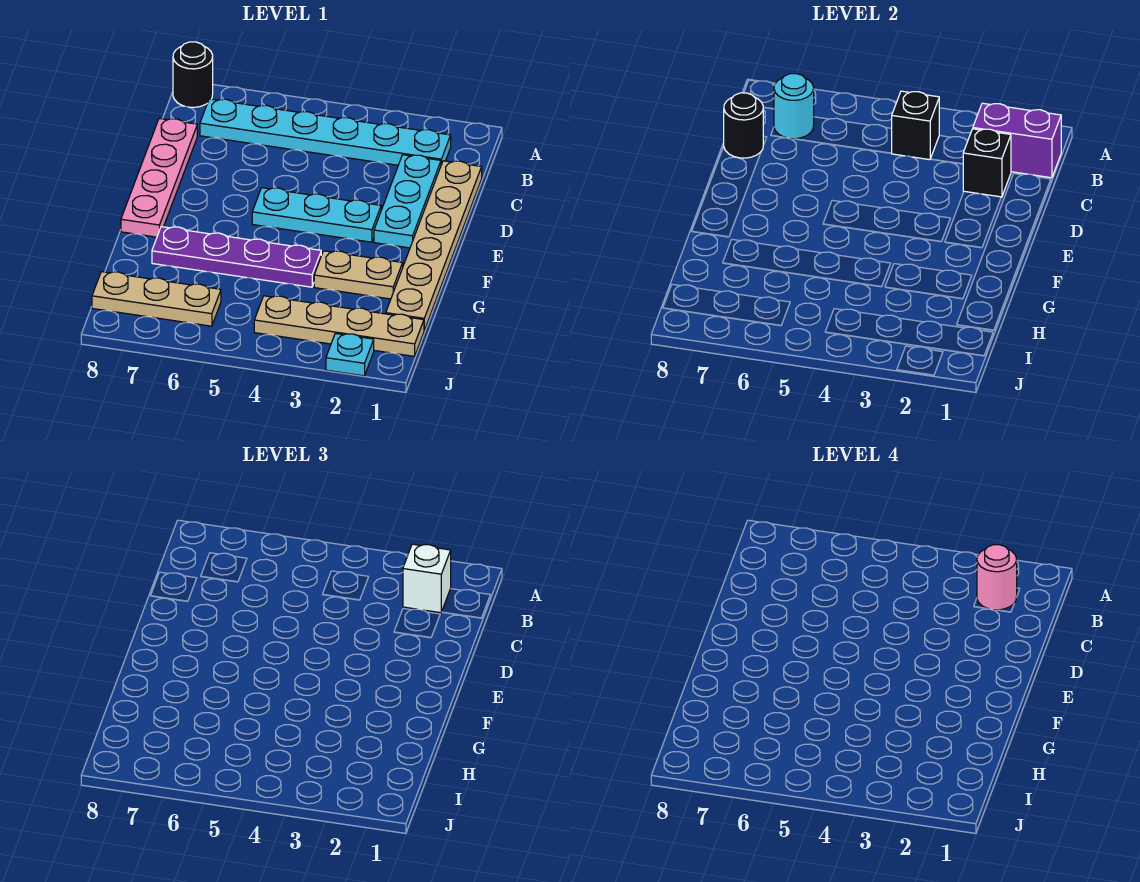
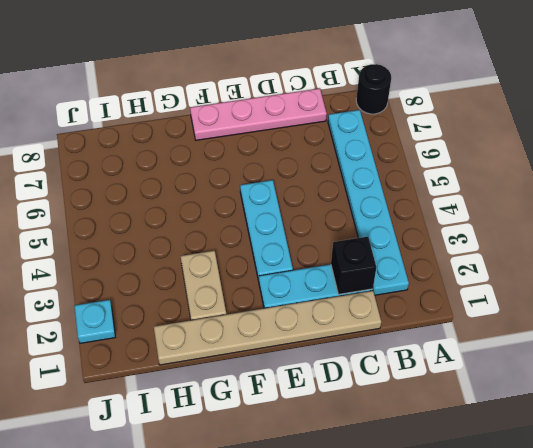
none -> purple 1x4 plate [152,227,321,287]
none -> tan 1x4 plate [254,296,424,356]
none -> tan 1x3 plate [92,272,221,326]

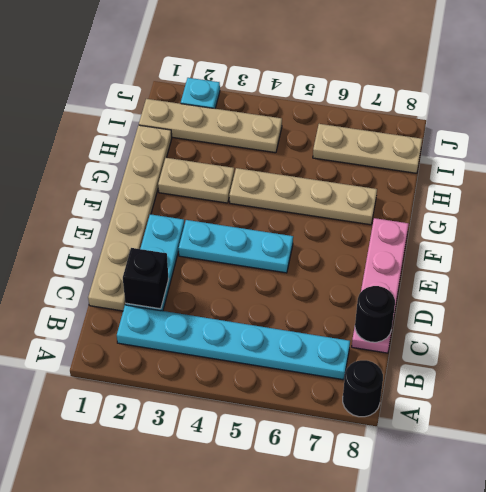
tan 1x4 plate [229,168,377,225] -> purple 1x4 plate [152,227,321,287]
none -> purple 1x2 brick [973,103,1061,178]
none -> black 1x1 brick [891,91,939,160]
none -> cyan 1x1 round brick [774,74,814,139]

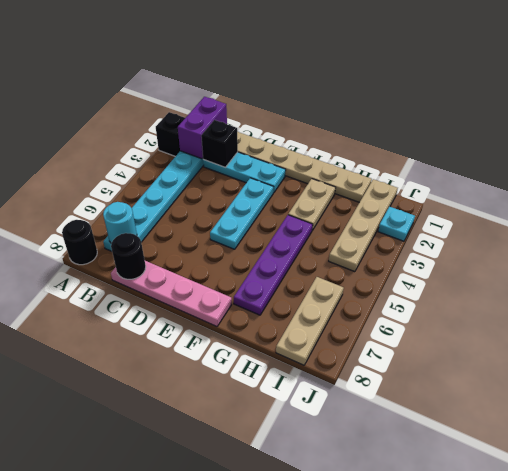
black 1x1 brick [156,112,185,156] -> black 1x1 brick moved to [891,91,939,160]
none -> white 1x1 brick [403,544,451,613]
none -> pink 1x1 round brick [977,545,1017,610]

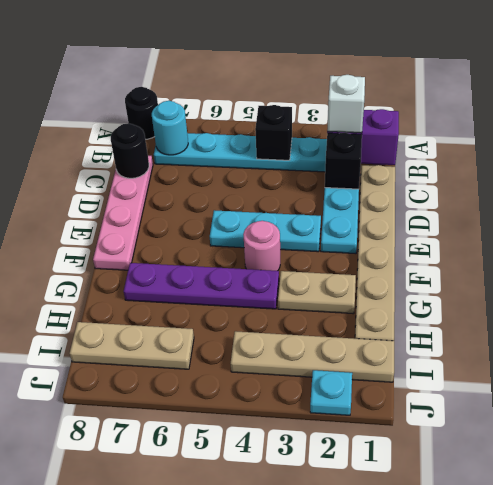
pink 1x1 round brick [243,221,280,271] -> pink 1x1 round brick moved to [977,545,1017,610]

